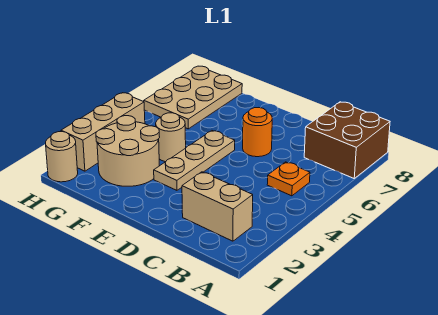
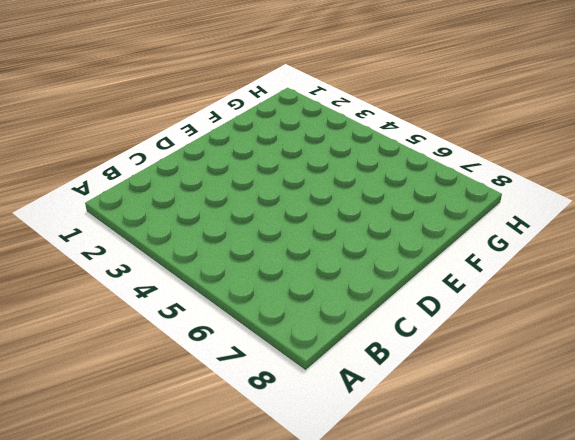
none -> brown 2x2 brick [304,102,390,178]
none -> tan 1x2 brick [182,172,253,241]

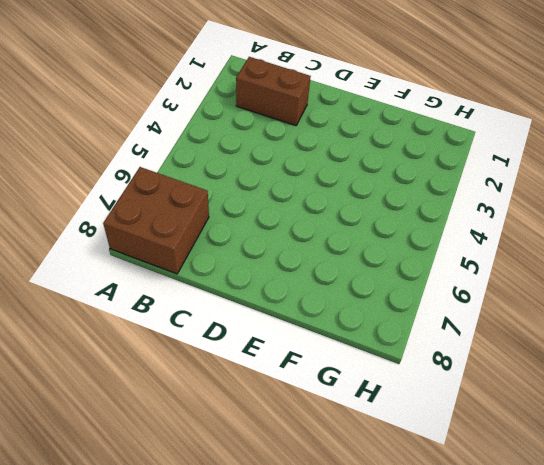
brown 1x2 brick [236,57,311,126] -> tan 1x2 brick [182,172,253,241]
none -> orange 1x1 plate [267,162,310,196]
none -> orange 1x1 round brick [243,108,272,157]

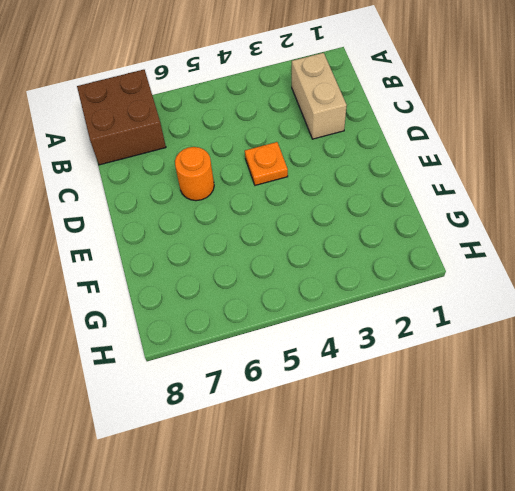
orange 1x1 plate [245,142,288,185] -> orange 1x1 plate moved to [267,162,310,196]
none -> tan 1x3 plate [154,131,235,190]
none -> tan 2x2 round brick [96,116,160,186]

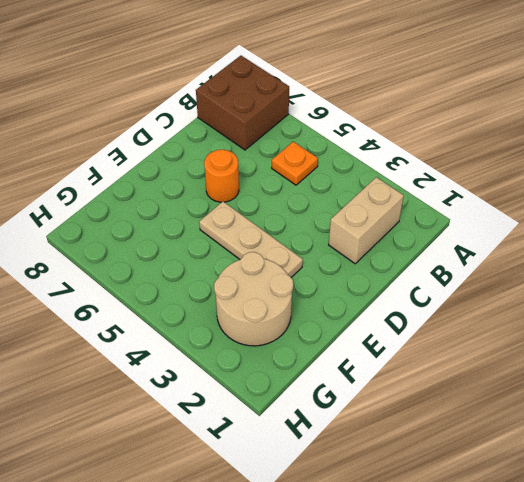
none -> tan 1x1 round brick [156,113,186,162]
none -> tan 2x3 plate [144,66,242,129]

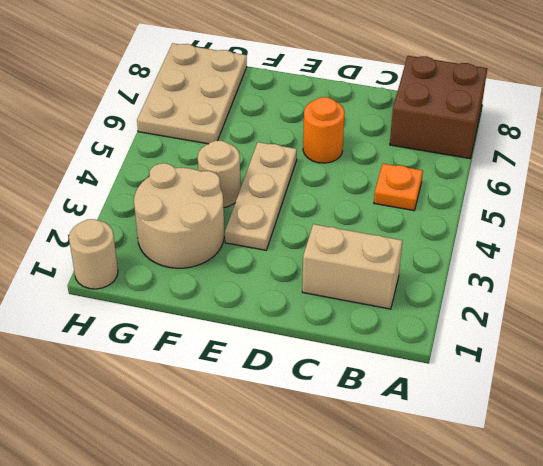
none -> tan 1x3 brick [61,93,145,171]

